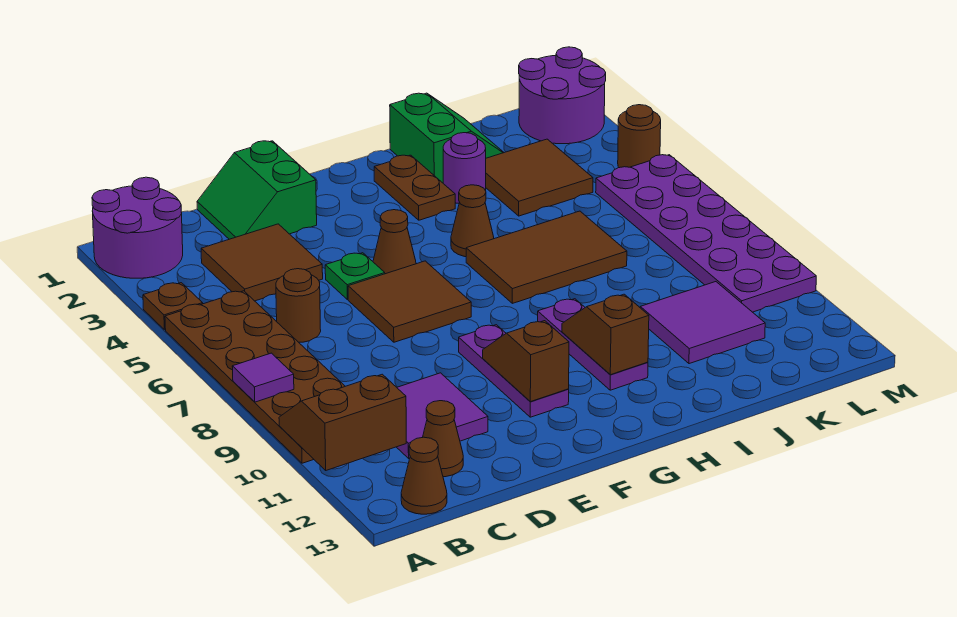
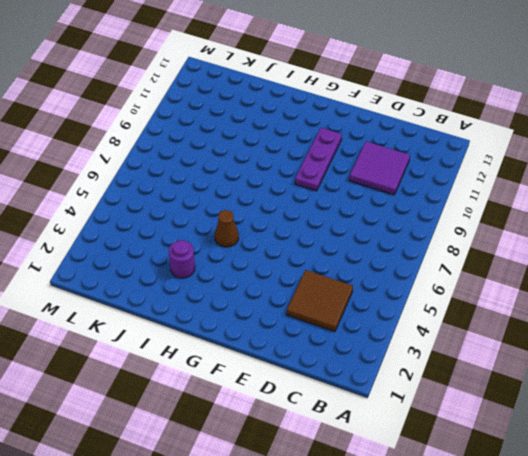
none -> purple 2x2 round brick [92,177,183,278]
none -> brown 1x1 plate [143,283,203,330]
none -> brown 2x6 plate [165,291,345,463]

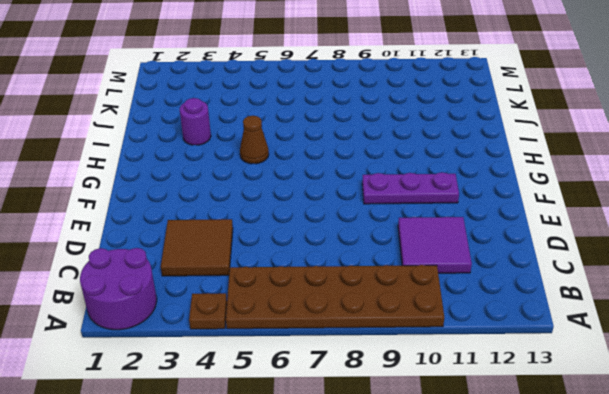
none -> brown 1x1 cone [401,437,447,514]
none -> brown 1x1 round brick [276,269,321,342]
none -> brown 1x1 cone [423,401,463,477]

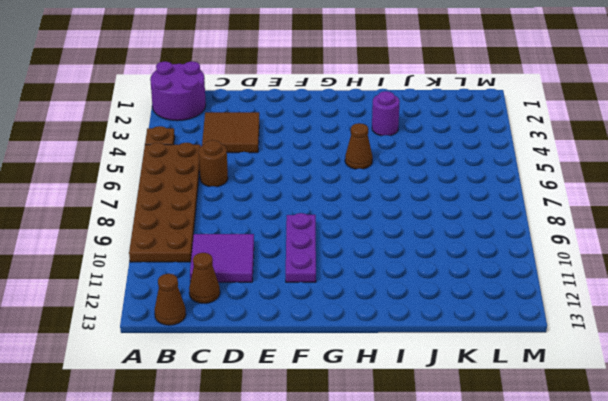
none -> green 2x2 slope [197,141,317,239]
none -> green 1x1 plate [325,253,385,300]
none -> brown 2x2 tile [348,261,471,342]

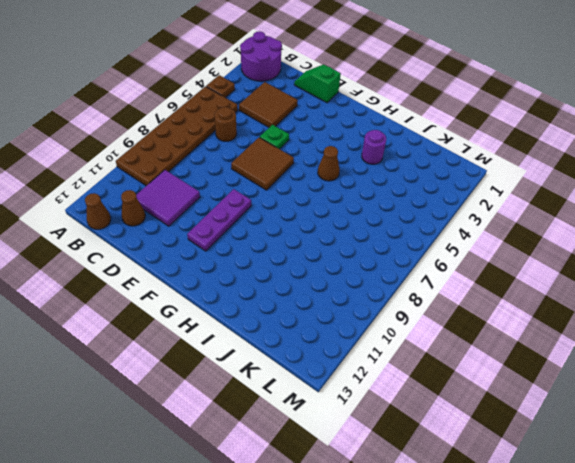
green 1x2 slope [294,65,341,103] -> green 2x2 slope [197,141,317,239]
none -> brown 1x1 cone [373,210,416,274]
none -> brown 1x2 plate [374,155,455,220]
none -> brown 2x3 tile [466,211,627,303]

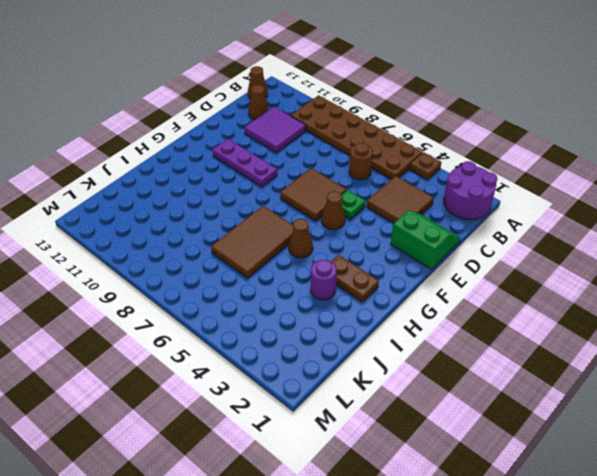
none -> purple 1x3 plate [538,299,648,390]
none -> green 2x2 slope [390,93,504,183]
none -> brown 2x2 tile [486,139,593,216]

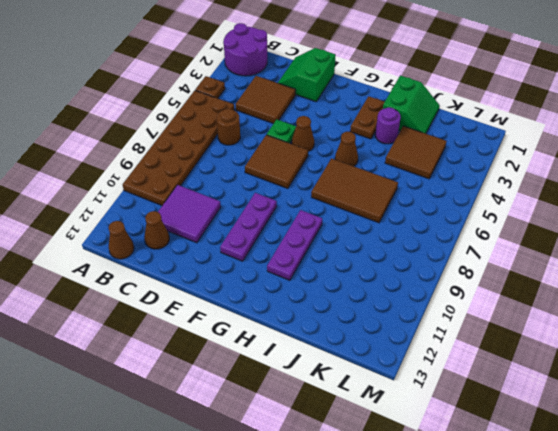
none -> purple 2x2 tile [640,282,765,364]
none -> purple 2x2 round brick [519,47,606,144]
none -> purple 2x6 plate [596,155,816,312]

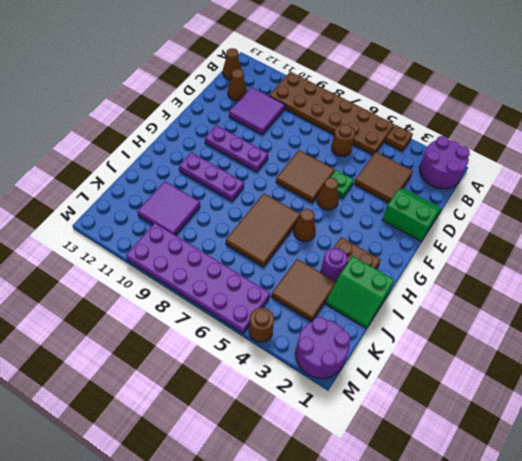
none -> purple 1x1 tile [232,353,294,402]
none -> brown 2x2 slope [279,374,406,470]
none -> brown 1x2 slope [483,321,569,402]

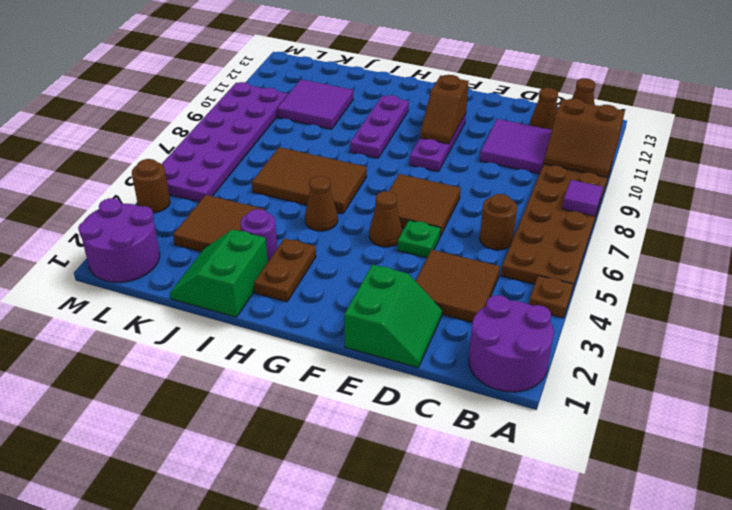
none -> brown 1x2 slope [562,294,649,375]

